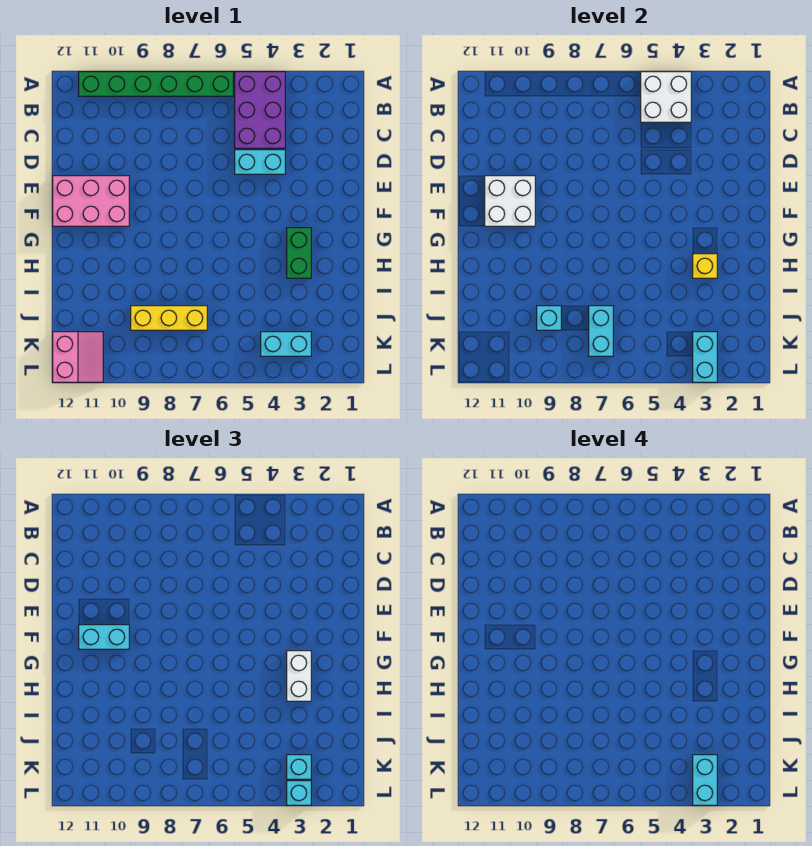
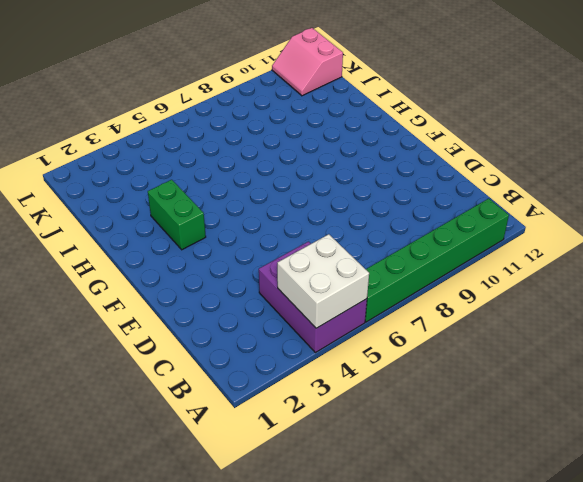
none -> cyan 1x2 brick [235,150,285,174]
none -> pink 2x3 brick [53,176,129,226]
none -> yellow 1x3 brick [131,306,207,330]

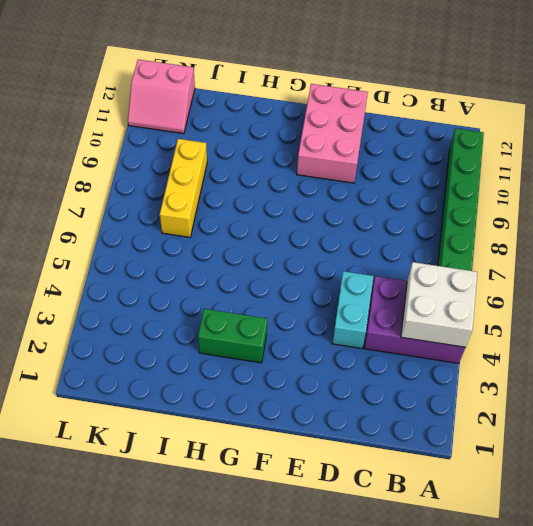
none -> cyan 1x2 brick [261,332,311,356]
none -> white 2x2 brick [485,176,535,226]
none -> yellow 1x1 brick [693,254,717,278]

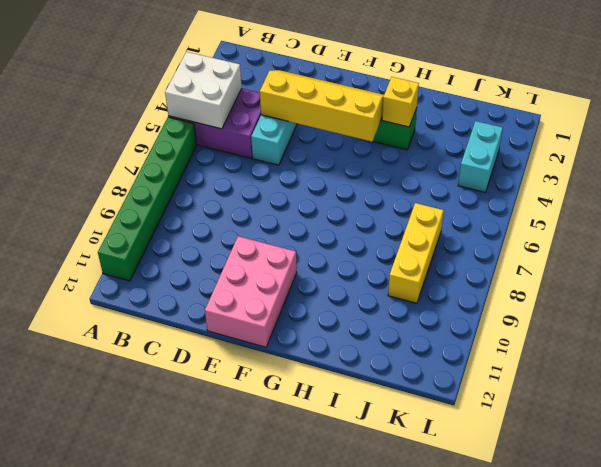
yellow 2x4 slope [260,70,384,142] -> none
none -> pink 2x2 slope [53,332,103,382]
none -> white 2x2 brick [485,176,535,226]
none -> cyan 1x2 brick [589,306,613,356]

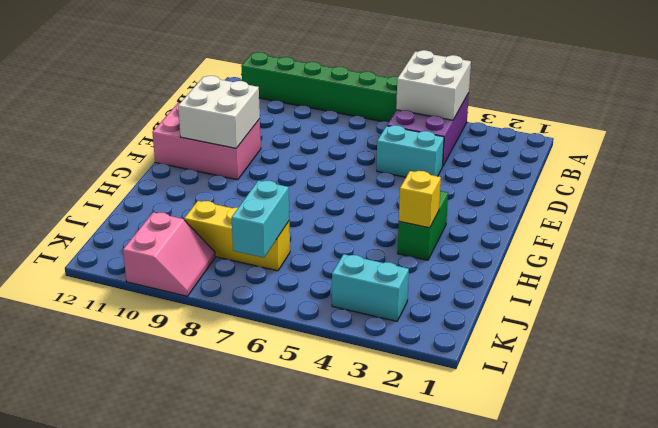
pink 2x2 slope [123,212,215,296] -> pink 2x2 slope moved to [53,332,103,382]
none -> cyan 1x1 brick [537,306,561,330]
none -> cyan 1x2 brick [693,332,717,382]
none -> cyan 1x2 brick [79,625,129,649]

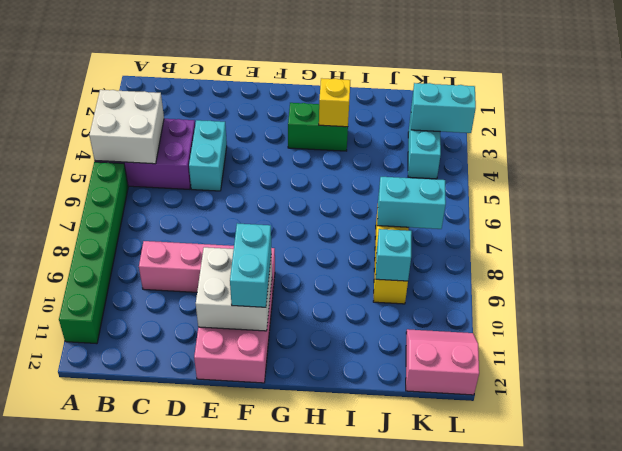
pink 1x4 brick [139,241,275,293] -> none
none -> white 1x2 brick [287,651,311,701]
none -> cyan 1x1 brick [287,755,311,779]
none -> cyan 1x1 brick [287,781,311,805]

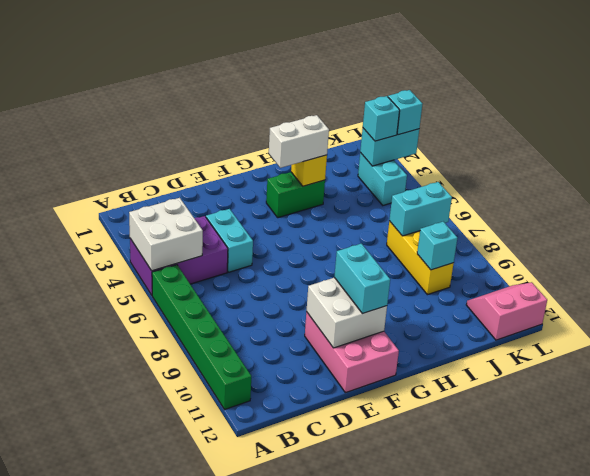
none -> cyan 1x2 brick [693,755,717,805]

